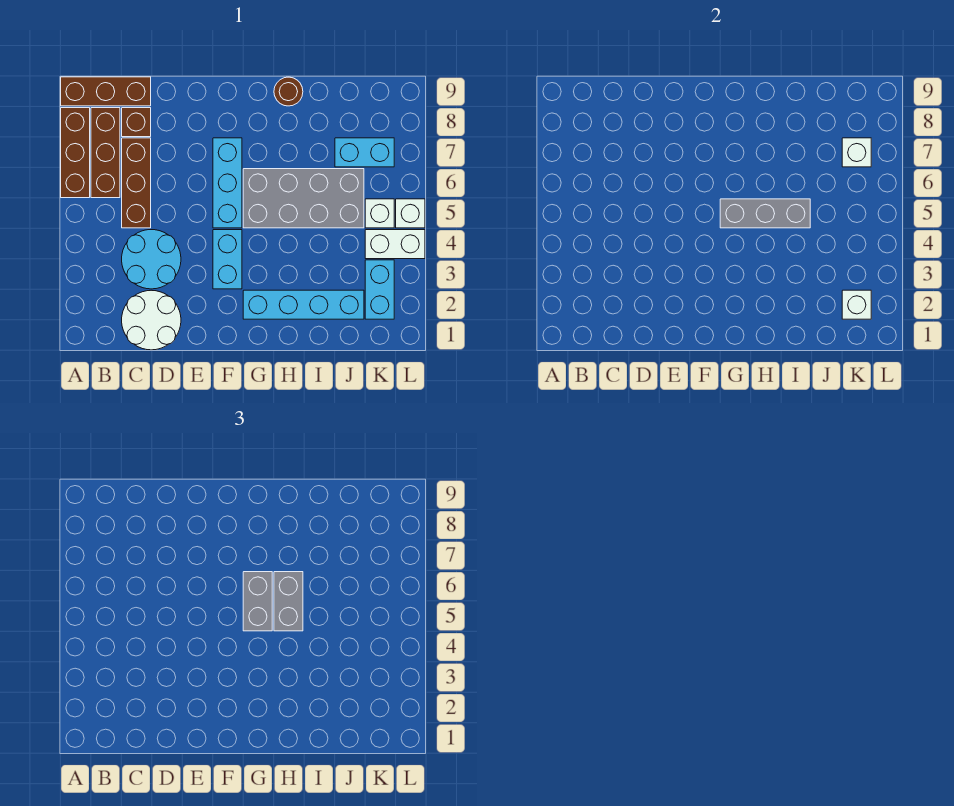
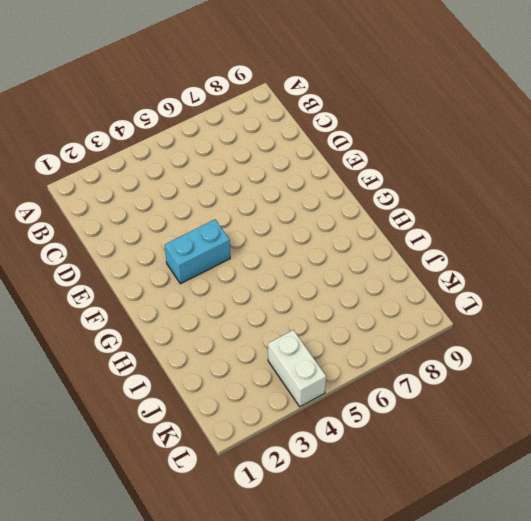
none -> brown 1x3 brick [61,108,90,198]
none -> brown 1x3 brick [61,77,151,106]
none -> brown 1x3 brick [91,108,120,198]

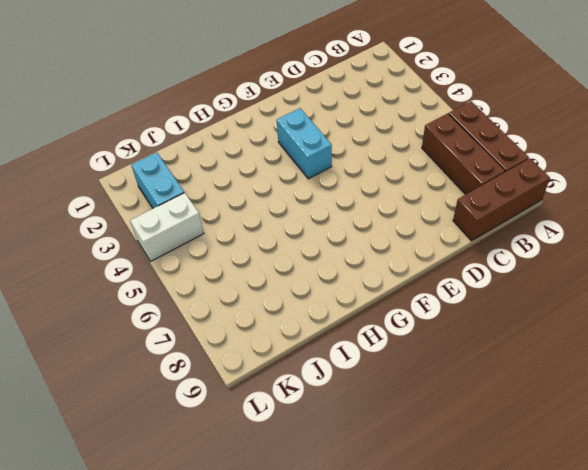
none -> white 2x2 round brick [122,290,181,350]
none -> cyan 2x2 round brick [122,230,181,289]
none -> brown 1x3 brick [122,138,151,228]

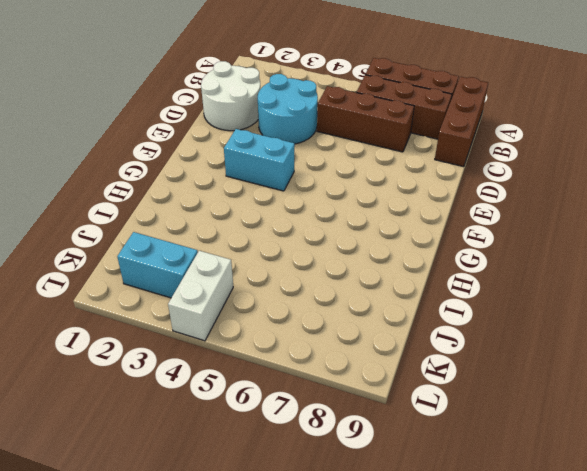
none -> brown 1x1 brick [122,108,151,137]
none -> cyan 1x3 brick [213,138,242,228]
none -> cyan 1x4 brick [243,290,364,319]

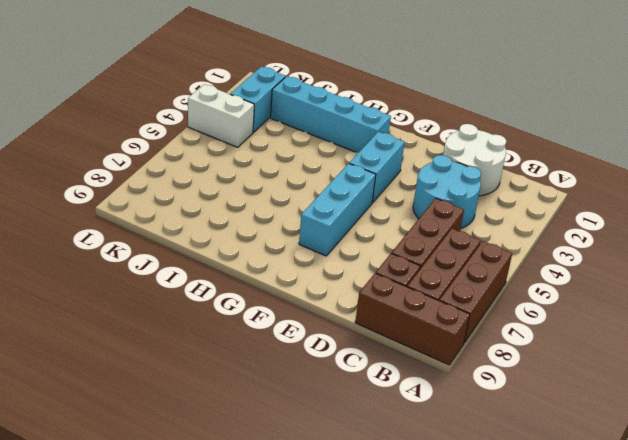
none -> grey 2x4 brick [243,169,364,228]
none -> brown 1x1 round brick [274,77,303,106]
none -> cyan 1x2 brick [335,138,394,167]

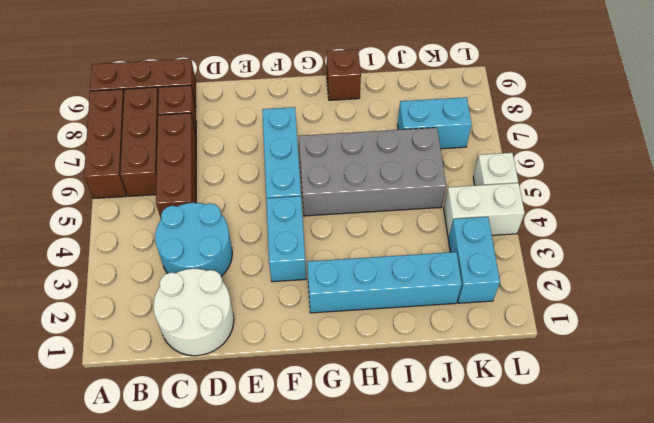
brown 1x1 brick [327,49,361,100] -> brown 1x1 round brick [274,77,303,106]
none -> white 1x1 brick [365,199,394,228]
none -> grey 1x3 brick [720,199,810,228]
none -> white 1x1 brick [842,290,871,319]

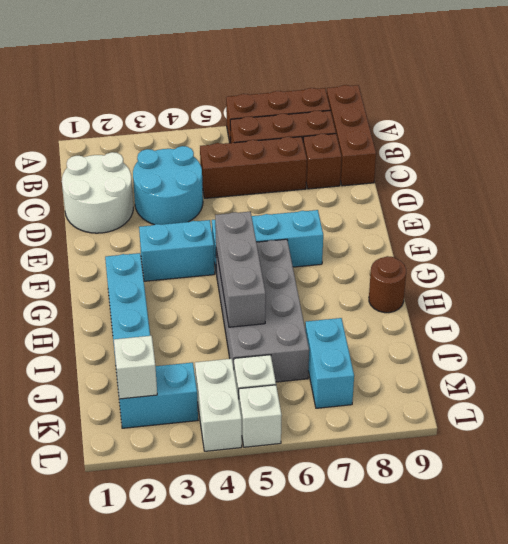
none -> white 1x1 brick [842,138,871,167]
none -> grey 1x2 brick [243,572,272,631]
none -> grey 1x2 brick [274,572,303,631]

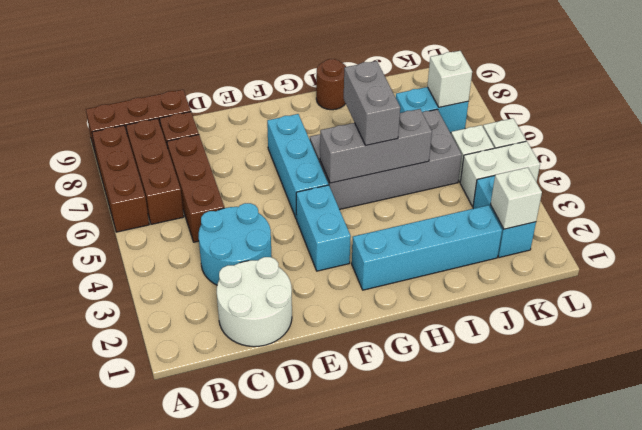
none -> grey 1x2 brick [243,572,272,631]

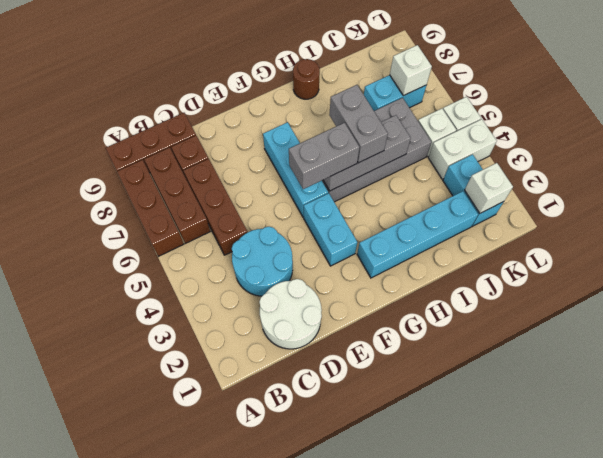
grey 1x2 brick [289,123,359,189] -> grey 1x2 brick turned to [243,572,272,631]

